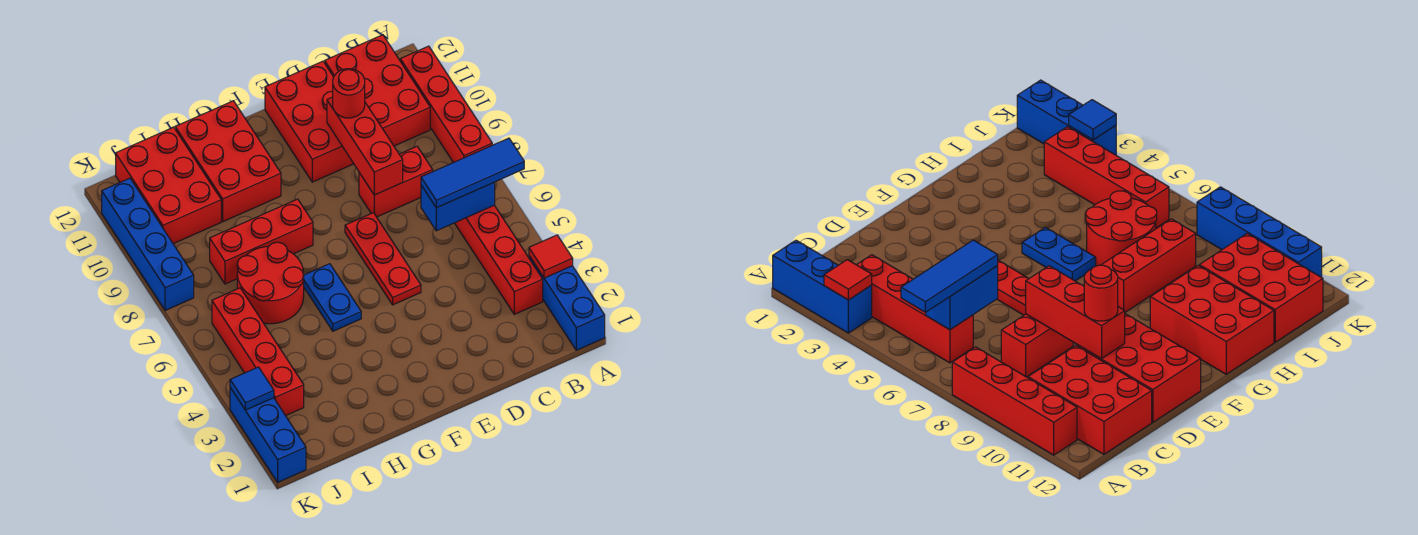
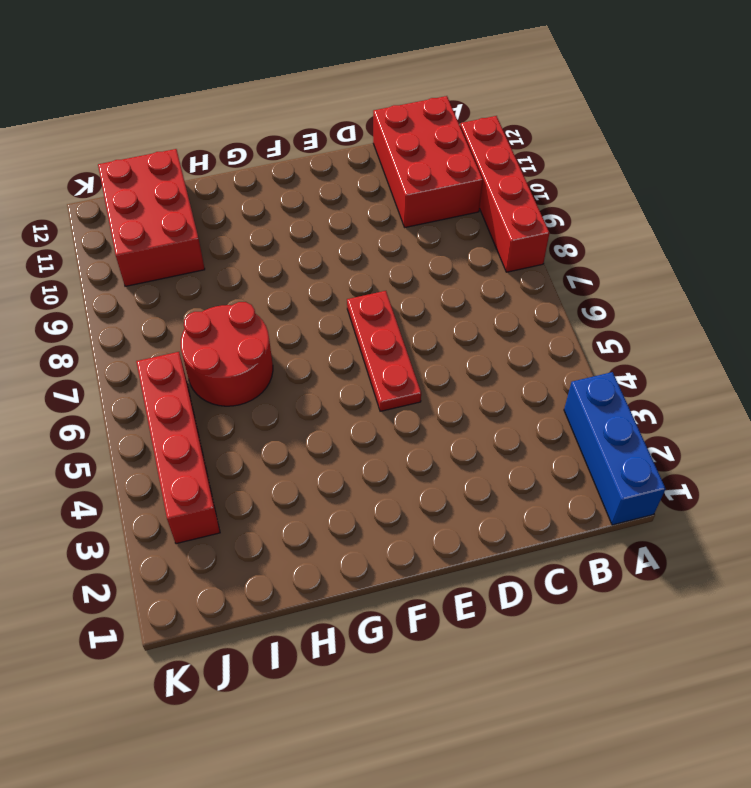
none -> red 1x4 brick [455,205,543,314]
none -> red 1x2 brick [359,146,433,217]
none -> red 2x3 brick [265,61,354,182]

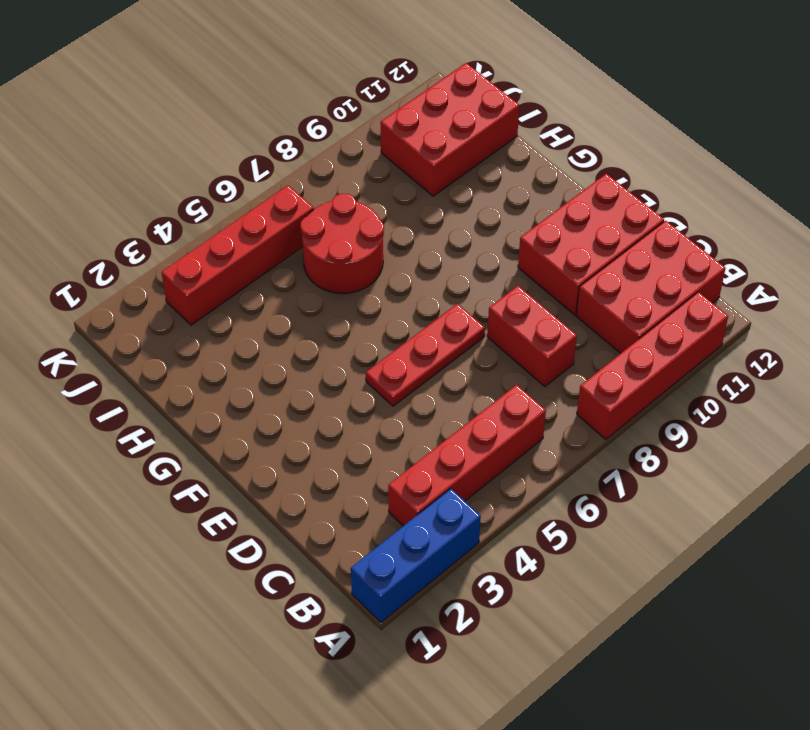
none -> blue 1x2 plate [304,264,361,331]
none -> red 1x3 brick [210,199,313,284]
none -> red 2x3 brick [175,101,281,222]

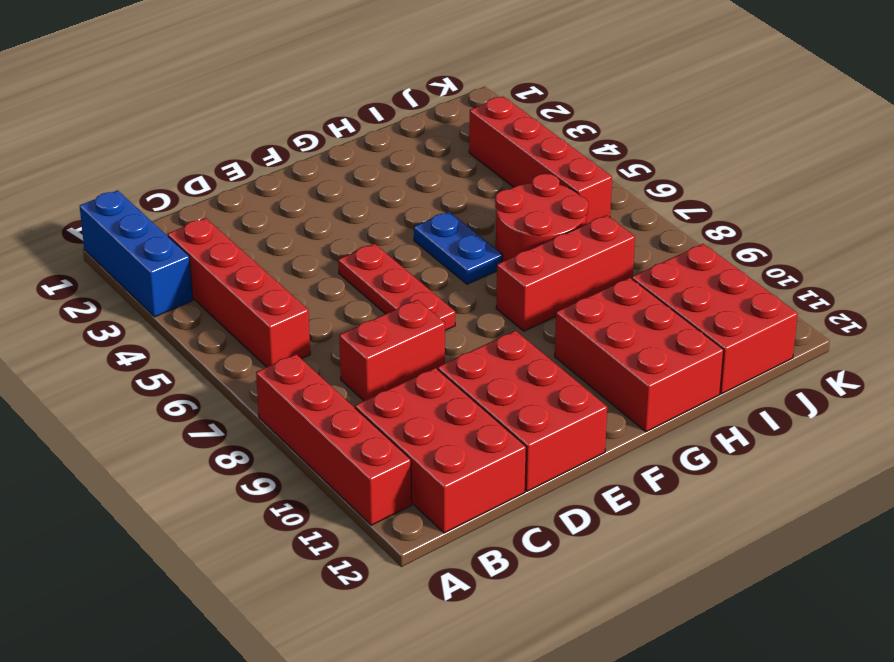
none -> blue 1x3 brick [230,388,306,482]
none -> blue 1x4 brick [102,178,194,310]
none -> red 1x1 tile [529,235,573,278]

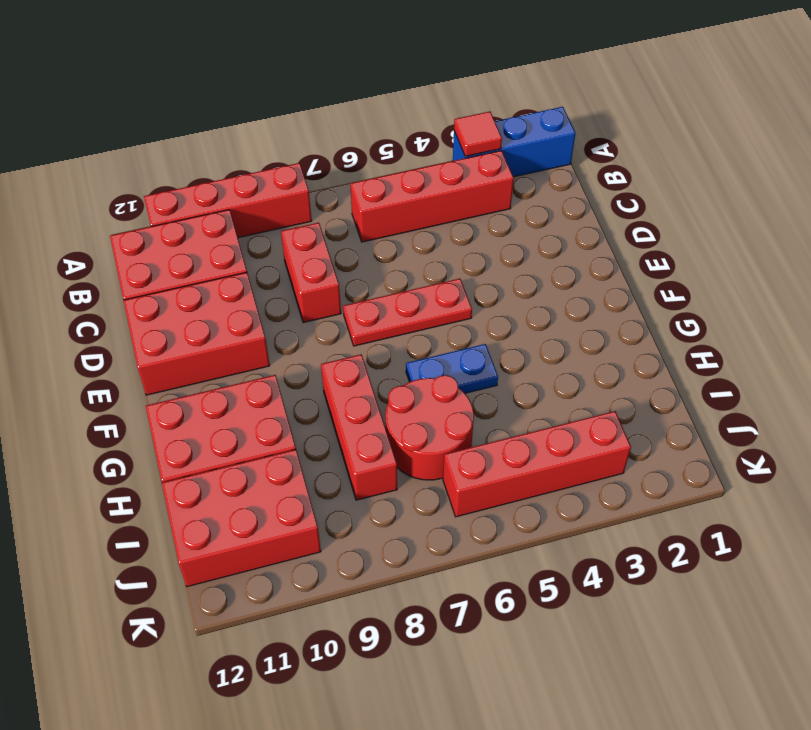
none -> blue 1x3 brick [230,388,306,482]
none -> blue 1x4 brick [102,178,194,310]
none -> blue 1x2 brick [421,182,495,231]

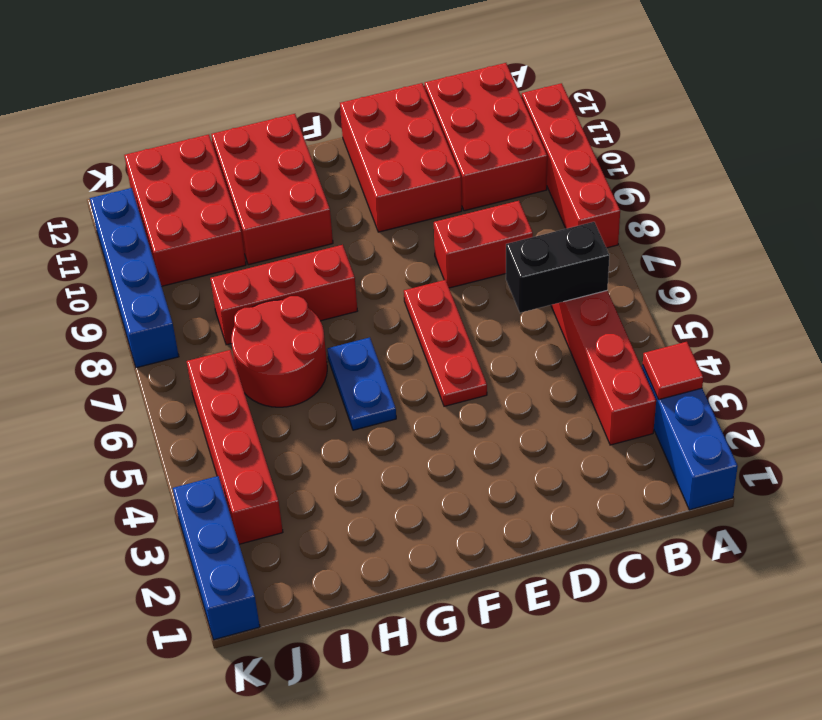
black 1x2 brick [506,222,609,313] -> blue 1x2 brick [421,182,495,231]
none -> red 1x3 brick [327,97,403,195]
none -> blue 1x1 tile [230,367,274,410]
none -> blue 1x3 tile [421,138,524,208]

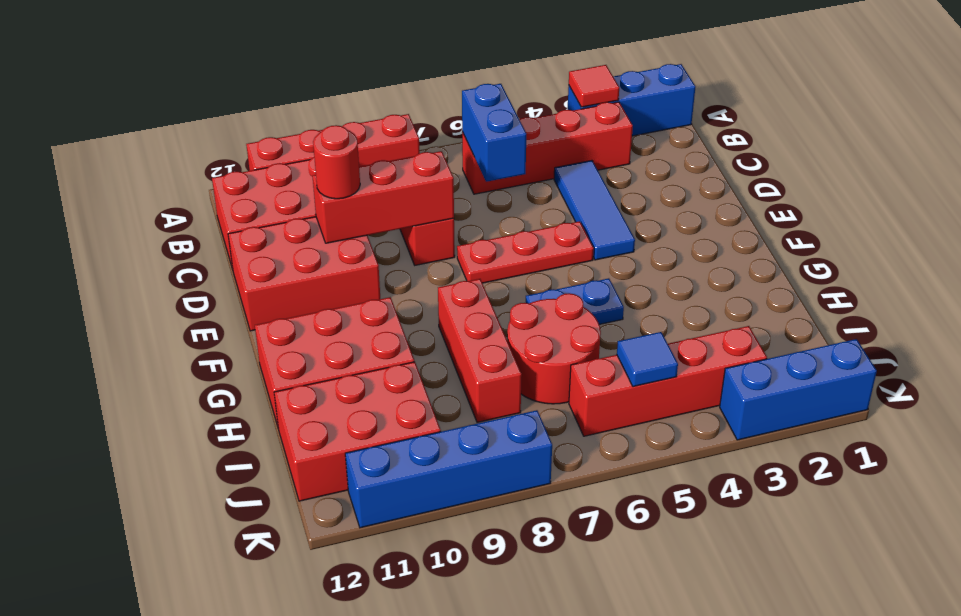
blue 1x3 tile [554,161,635,260] -> blue 1x3 tile moved to [421,138,524,208]
blue 1x1 tile [617,332,678,387] -> blue 1x1 tile moved to [230,367,274,410]

